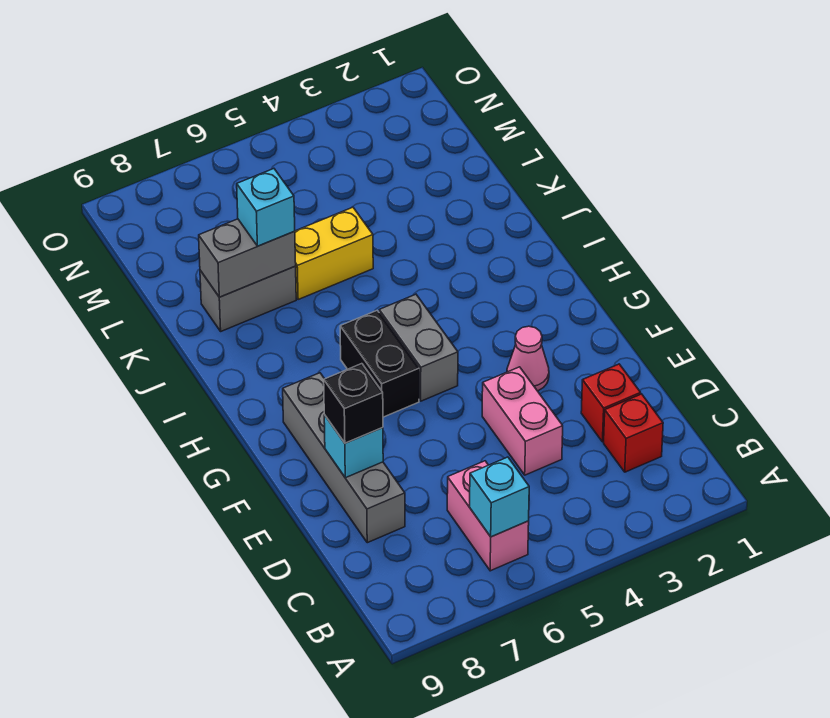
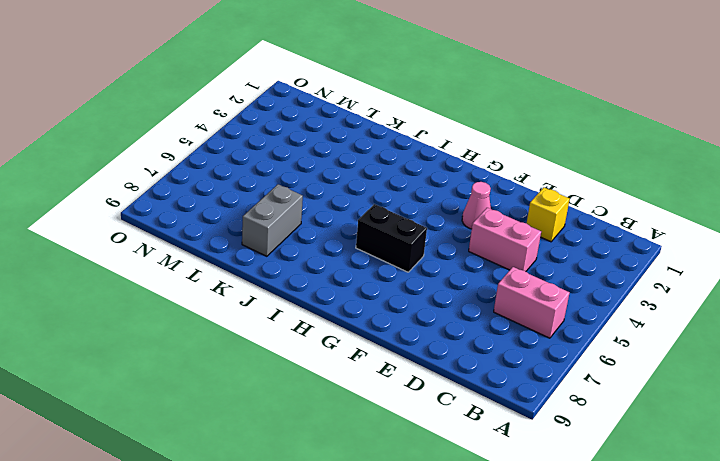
yellow 1x1 brick [526,187,570,242] -> red 1x1 brick [581,364,641,442]
none -> red 1x1 brick [604,394,663,472]
none -> grey 1x4 brick [283,373,405,543]
none -> grey 1x2 brick [379,294,458,401]

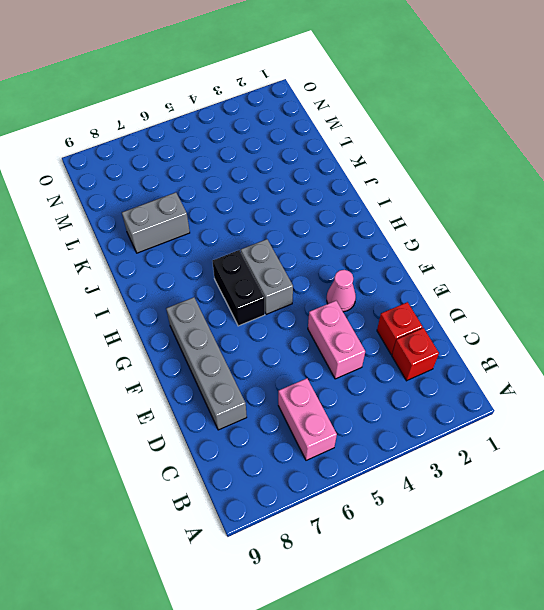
none -> yellow 1x2 brick [294,207,373,299]
none -> cyan 1x1 brick [470,457,529,537]
none -> cyan 1x1 brick [324,415,383,478]

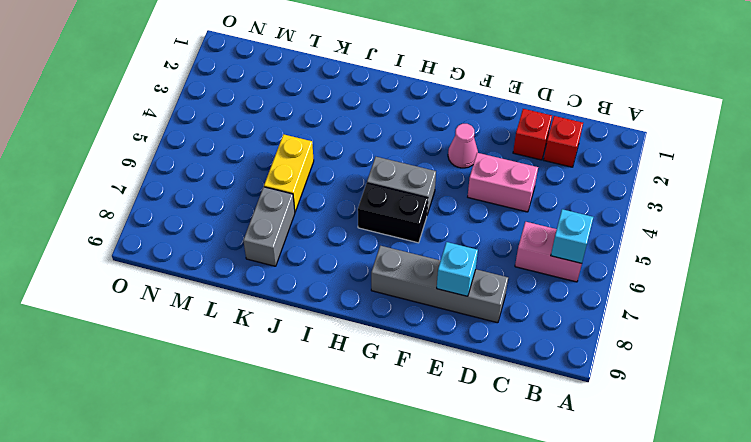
none -> grey 1x2 brick [199,219,296,297]
none -> black 1x1 brick [324,364,383,443]
none -> cyan 1x1 brick [237,169,295,246]

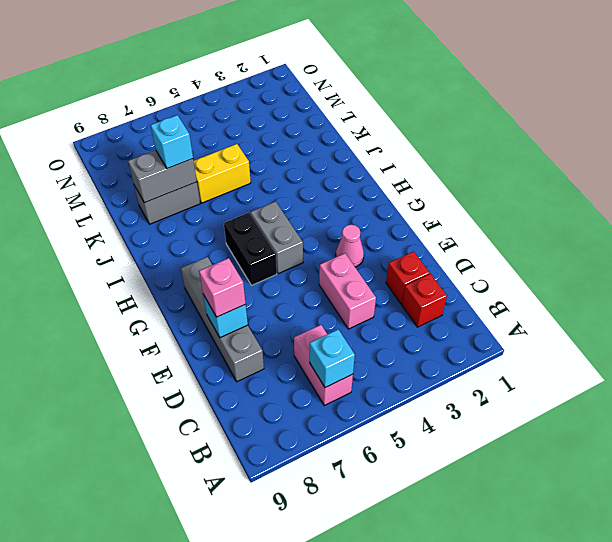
pink 1x1 brick [199,258,246,317] -> black 1x1 brick [324,364,383,443]

